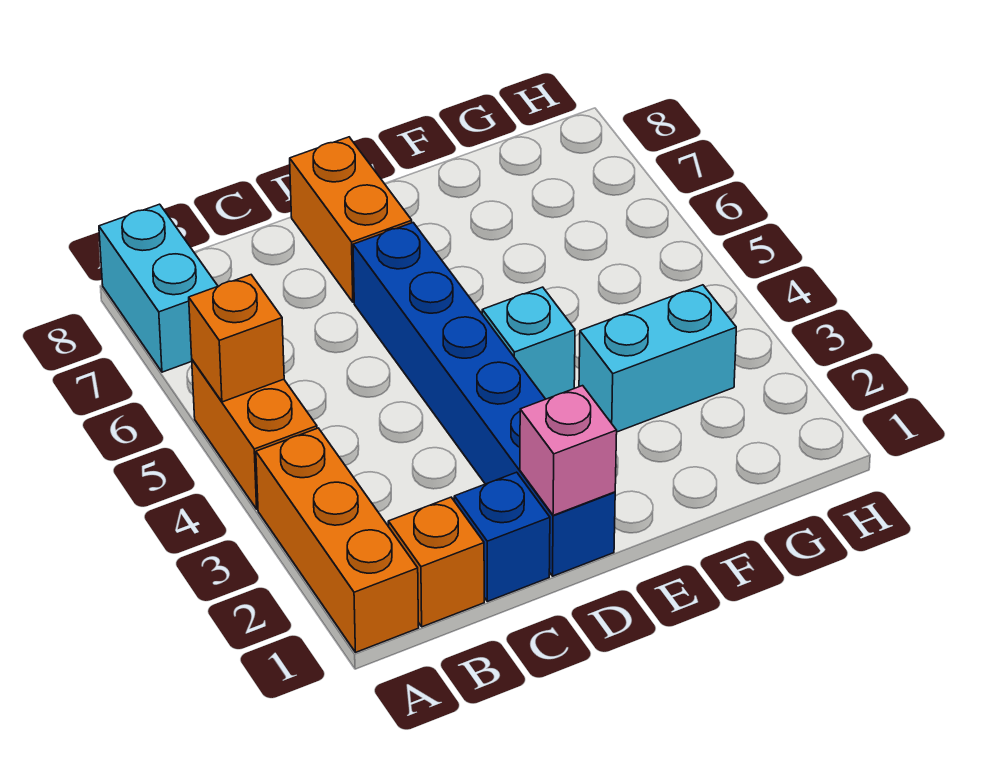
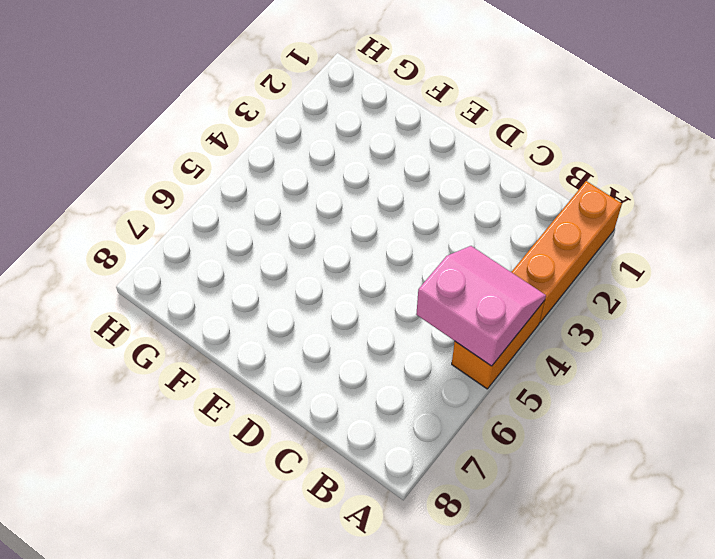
pink 2x2 slope [416,246,546,366] -> orange 1x1 brick [189,275,284,402]
none -> cyan 1x2 brick [99,204,218,372]
none -> orange 1x1 brick [388,497,484,627]

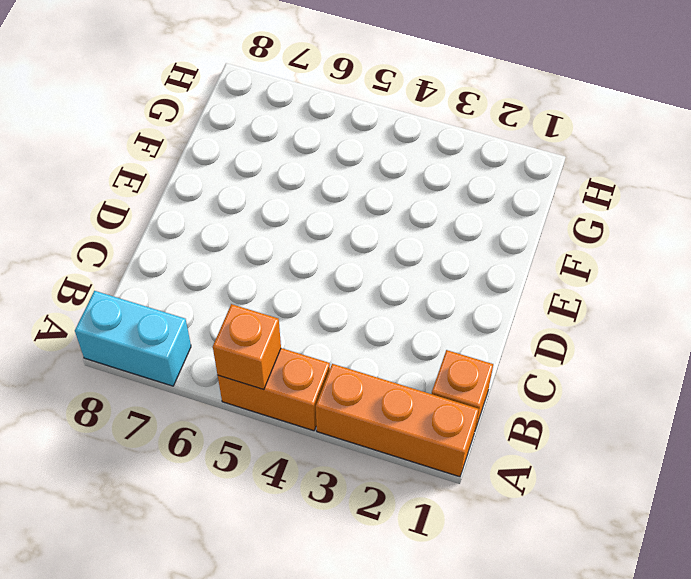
none -> blue 1x1 brick [454,472,550,601]
none -> blue 1x6 brick [353,223,615,576]

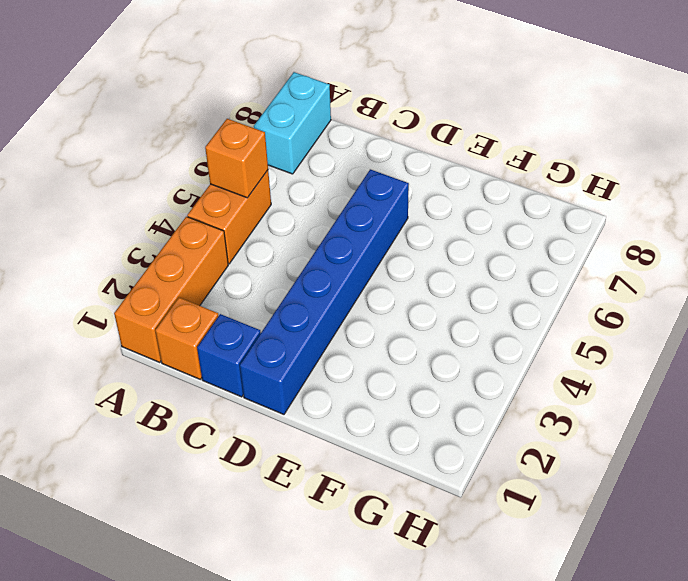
none -> orange 1x2 brick [290,137,412,302]
none -> cyan 1x1 brick [482,287,575,399]

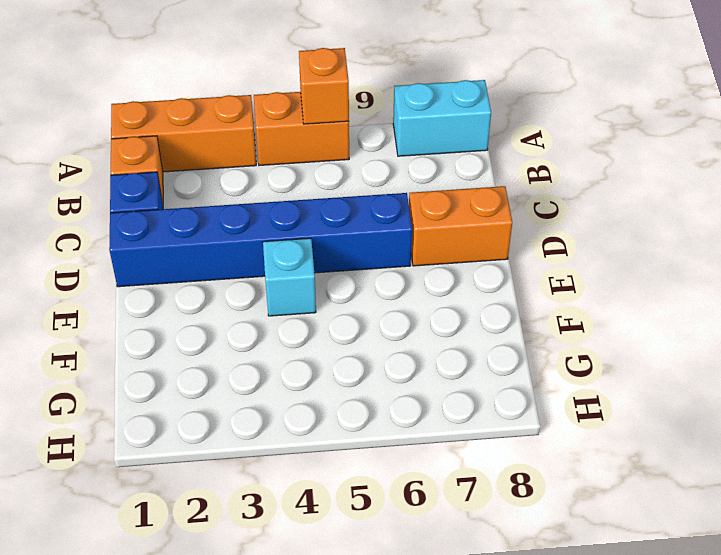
none -> cyan 1x2 brick [579,285,736,432]
none -> pink 1x1 brick [520,386,617,515]

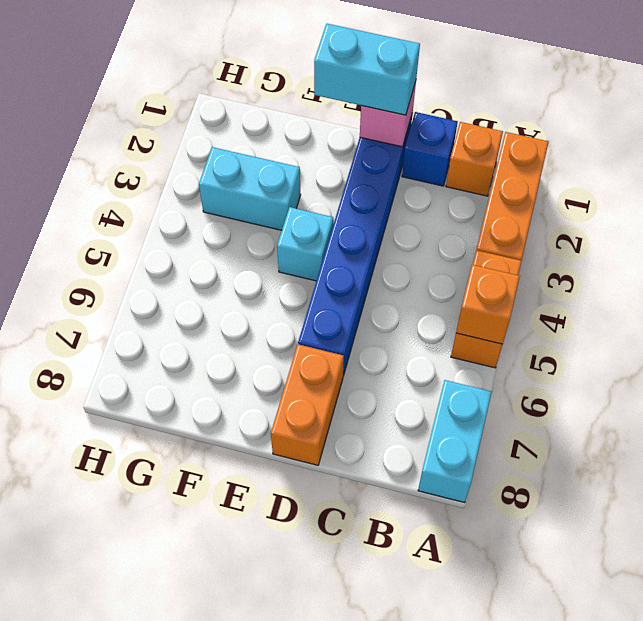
cyan 1x2 brick [314,24,420,115] -> none

